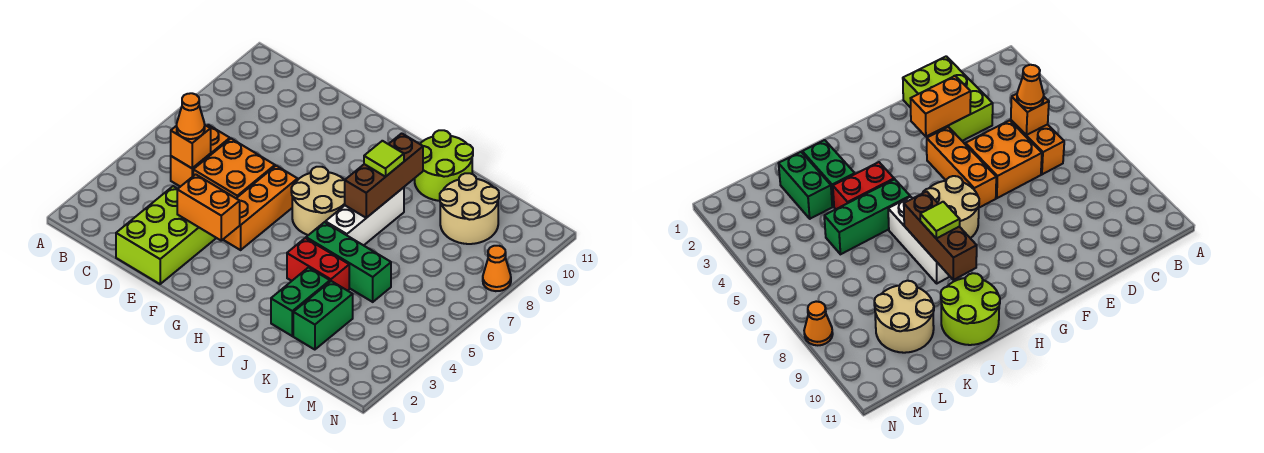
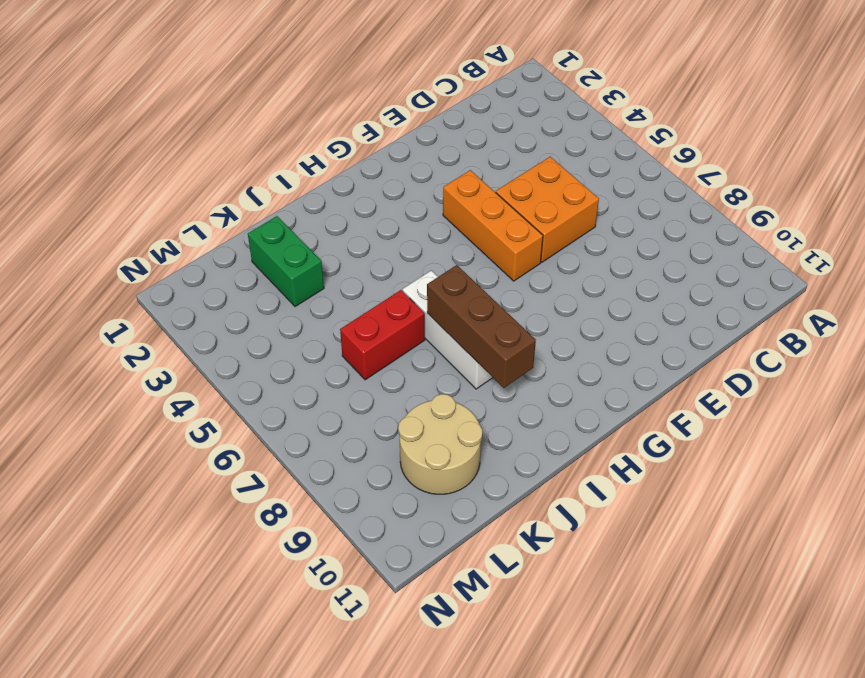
red 1x2 brick [340,290,425,380] -> red 1x2 brick moved to [287,238,349,291]
none -> orange 1x2 brick [171,125,230,187]
none -> lime 2x3 brick [116,186,216,284]
none -> tan 2x2 round brick [291,167,345,235]

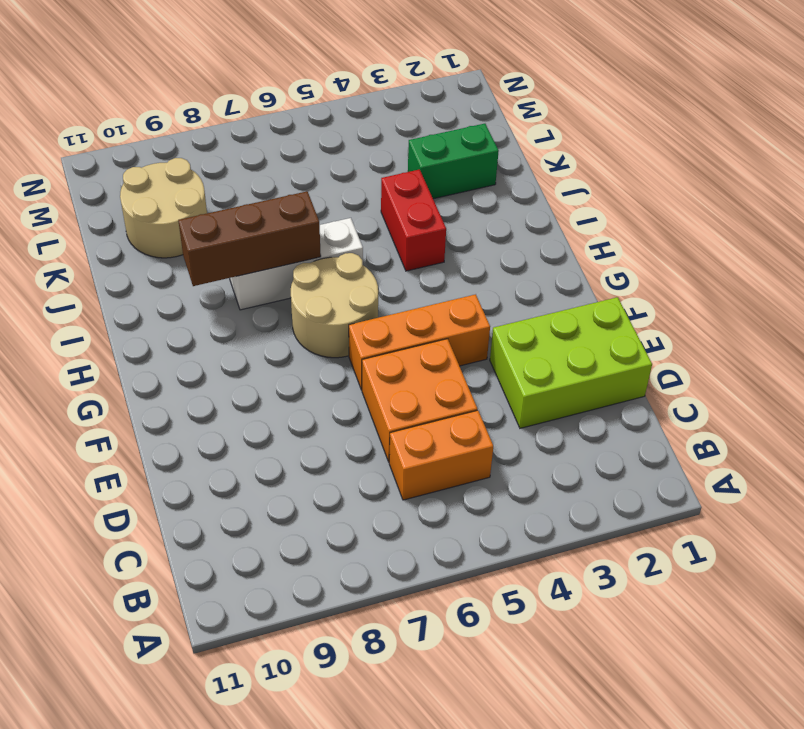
none -> green 1x3 brick [306,222,391,302]
none -> lime 2x2 round brick [415,130,473,201]
none -> green 1x2 brick [271,268,330,336]

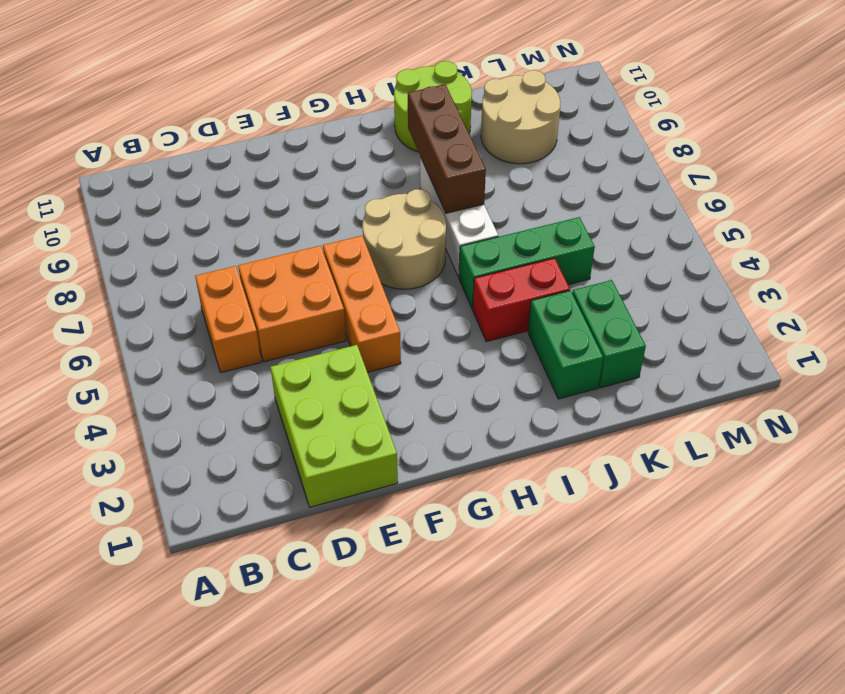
none -> orange 1x1 cone [483,246,511,291]
none -> orange 1x1 brick [171,125,211,168]
none -> orange 1x2 brick [177,174,240,240]

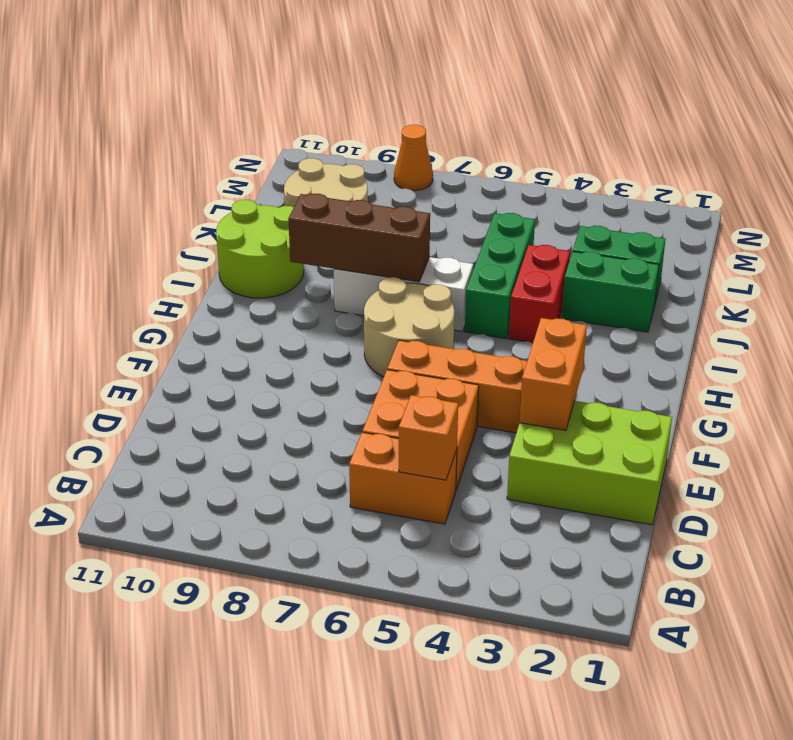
none -> orange 1x1 cone [177,93,205,139]
none -> lime 1x1 tile [364,141,404,177]

